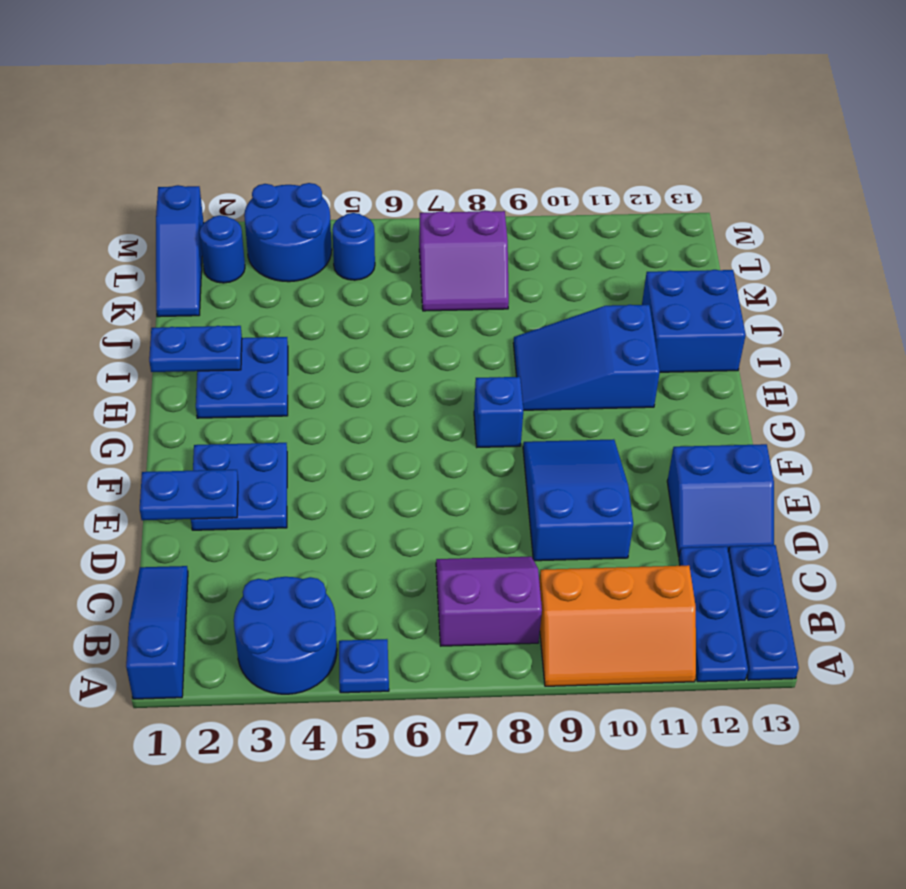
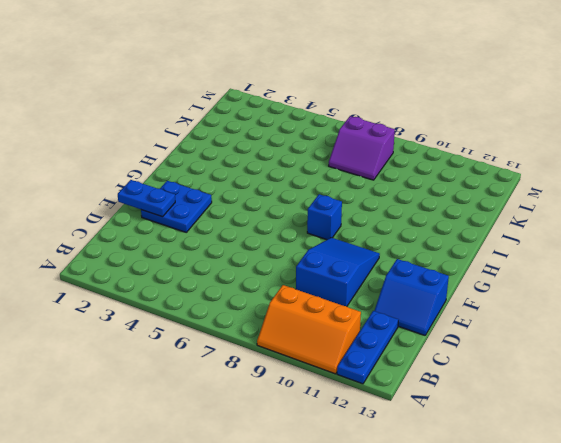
none -> blue 1x3 slope [126,566,188,699]
none -> blue 2x2 round brick [234,577,337,694]
none -> blue 1x1 plate [339,639,389,693]

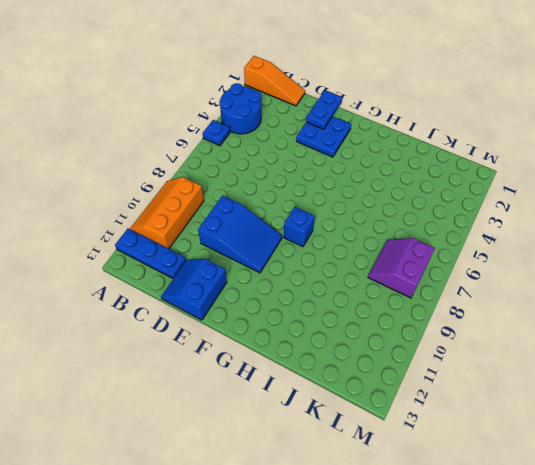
orange 1x3 slope [244,56,305,106] -> blue 1x3 slope [126,566,188,699]
none -> blue 1x3 plate [728,545,799,680]
none -> purple 2x2 slope [436,557,542,646]
none -> blue 2x2 plate [196,337,288,418]

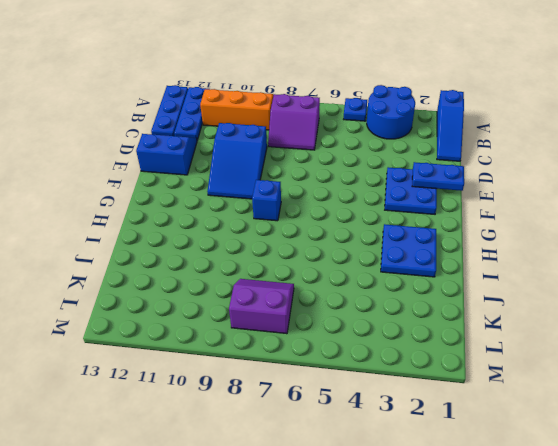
none -> blue 2x3 slope [513,305,660,410]
none -> blue 2x2 brick [642,270,746,372]
none -> blue 1x3 slope [156,185,204,317]

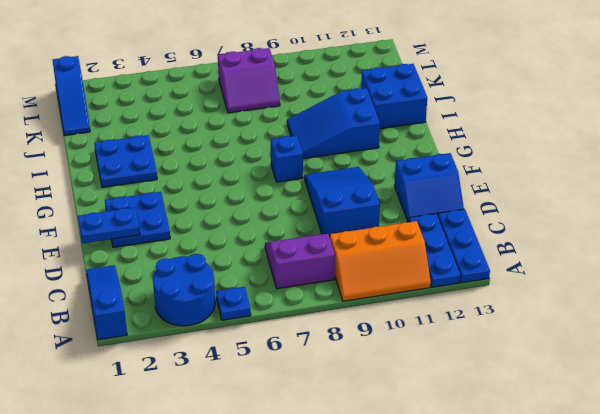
none -> blue 1x1 round brick [200,215,245,283]
none -> blue 2x2 round brick [244,183,332,282]
none -> blue 1x1 round brick [332,213,375,280]

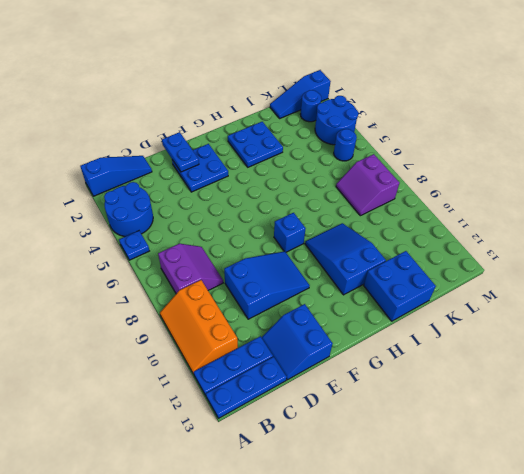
none -> blue 1x2 plate [149,326,242,372]

